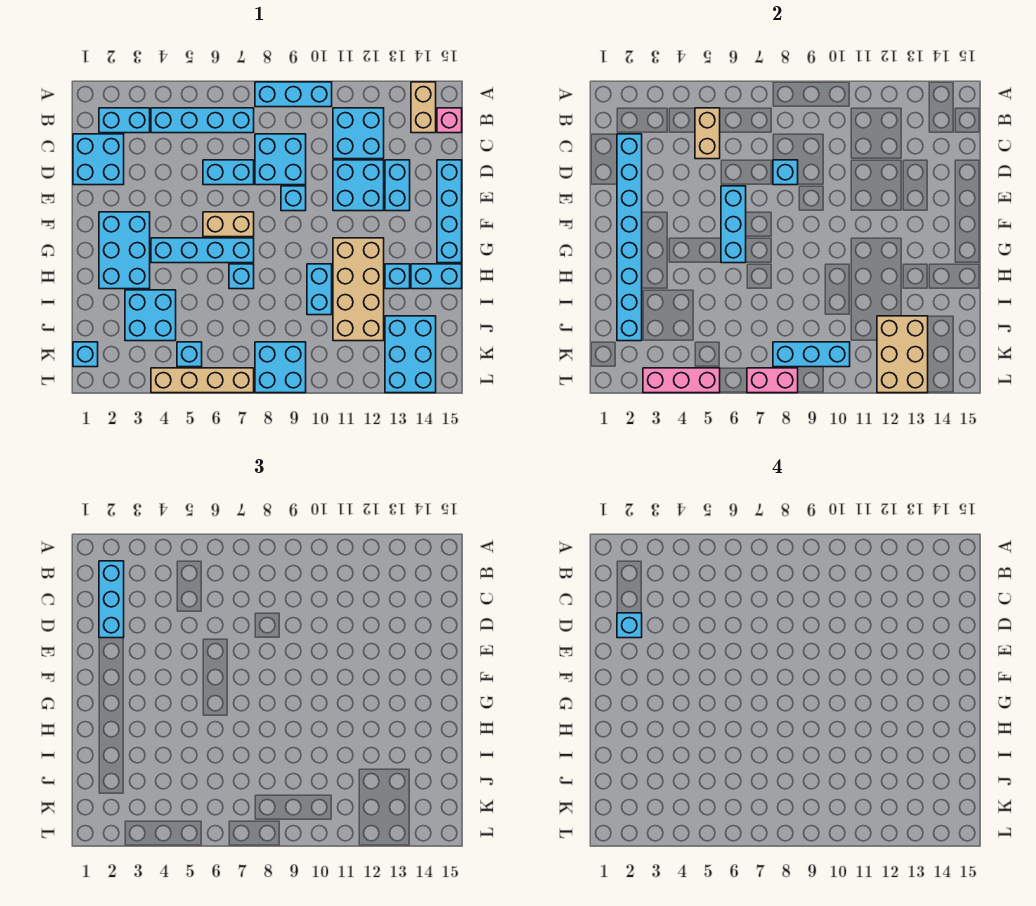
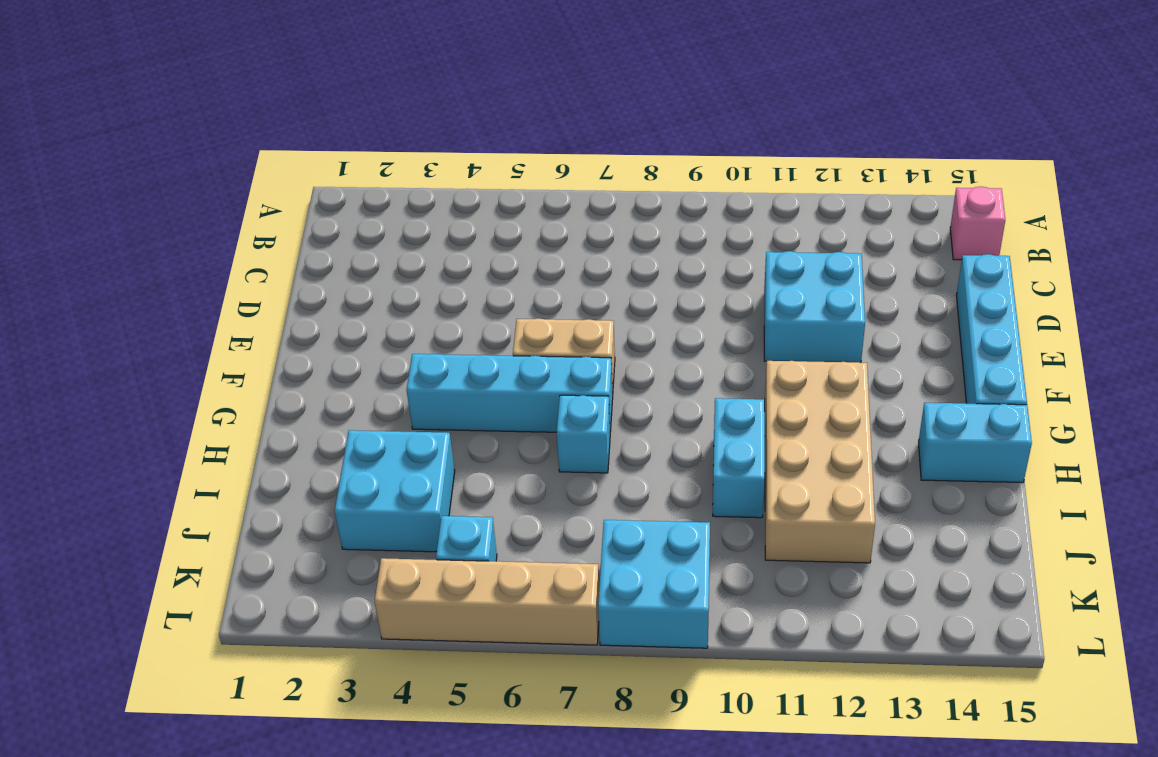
none -> cyan 1x3 brick [255,82,332,107]
none -> tan 1x2 brick [411,82,436,133]
none -> cyan 1x2 brick [99,108,150,133]
none -> cyan 1x4 brick [151,108,254,133]

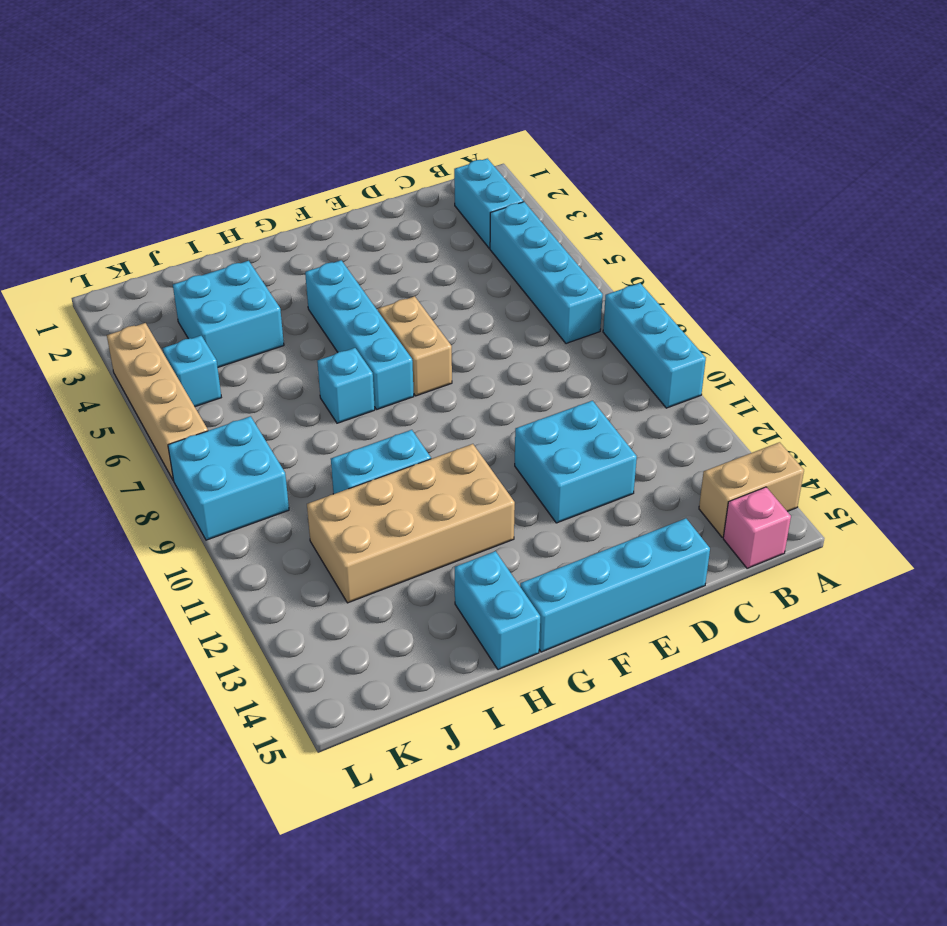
none -> cyan 2x2 brick [333,108,384,159]
none -> cyan 2x2 brick [73,134,124,185]
none -> cyan 2x2 brick [255,134,306,185]
none -> cyan 1x2 brick [203,160,254,185]

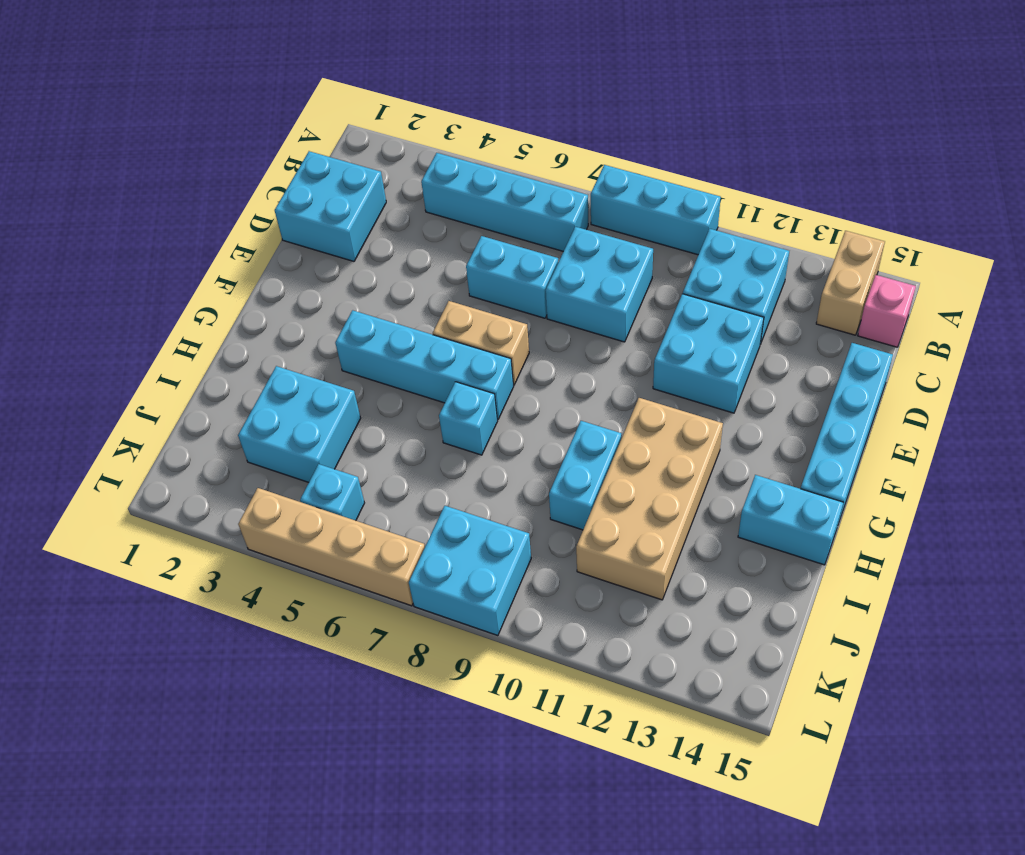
none -> cyan 1x2 brick [99,108,150,133]
none -> cyan 1x2 brick [385,160,410,211]
none -> cyan 1x1 brick [281,186,306,211]
none -> cyan 2x3 brick [99,212,150,289]

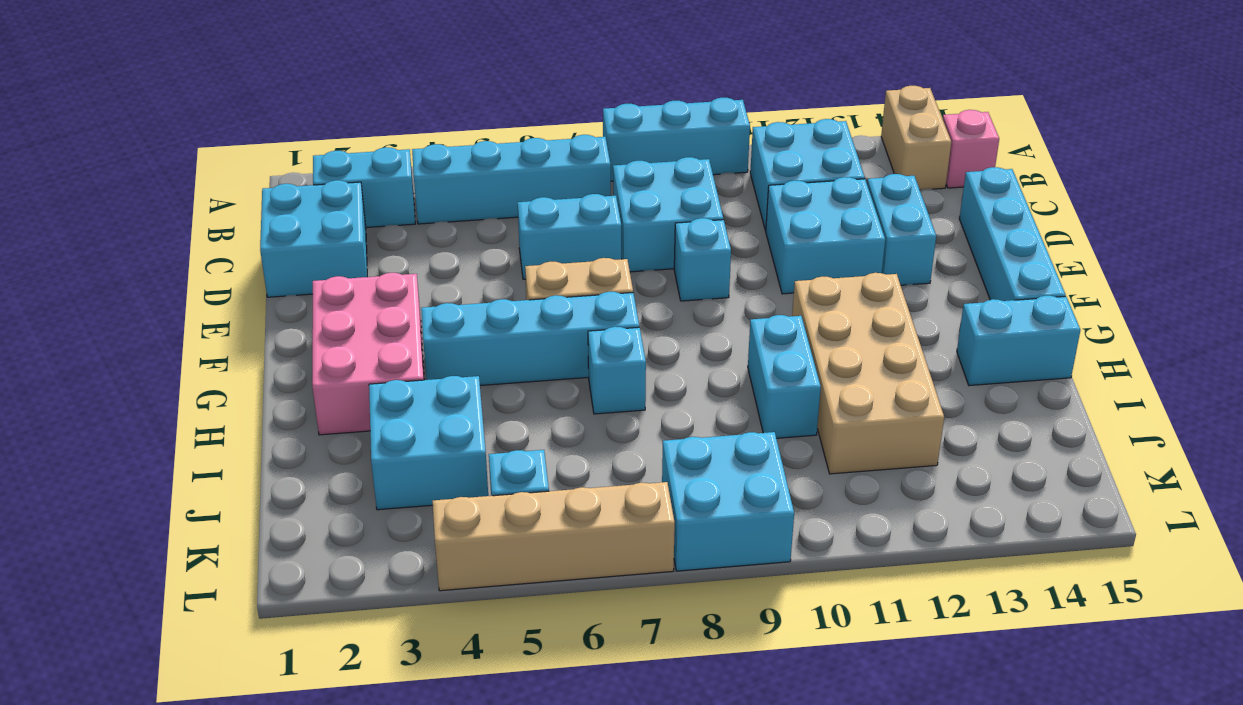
pink 2x3 brick [312,273,424,435] -> cyan 2x3 brick [99,212,150,289]
none -> cyan 1x1 brick [385,264,410,289]
none -> cyan 2x3 brick [385,316,436,393]
none -> cyan 1x1 brick [73,342,98,367]
none -> tan 1x2 brick [695,108,720,159]

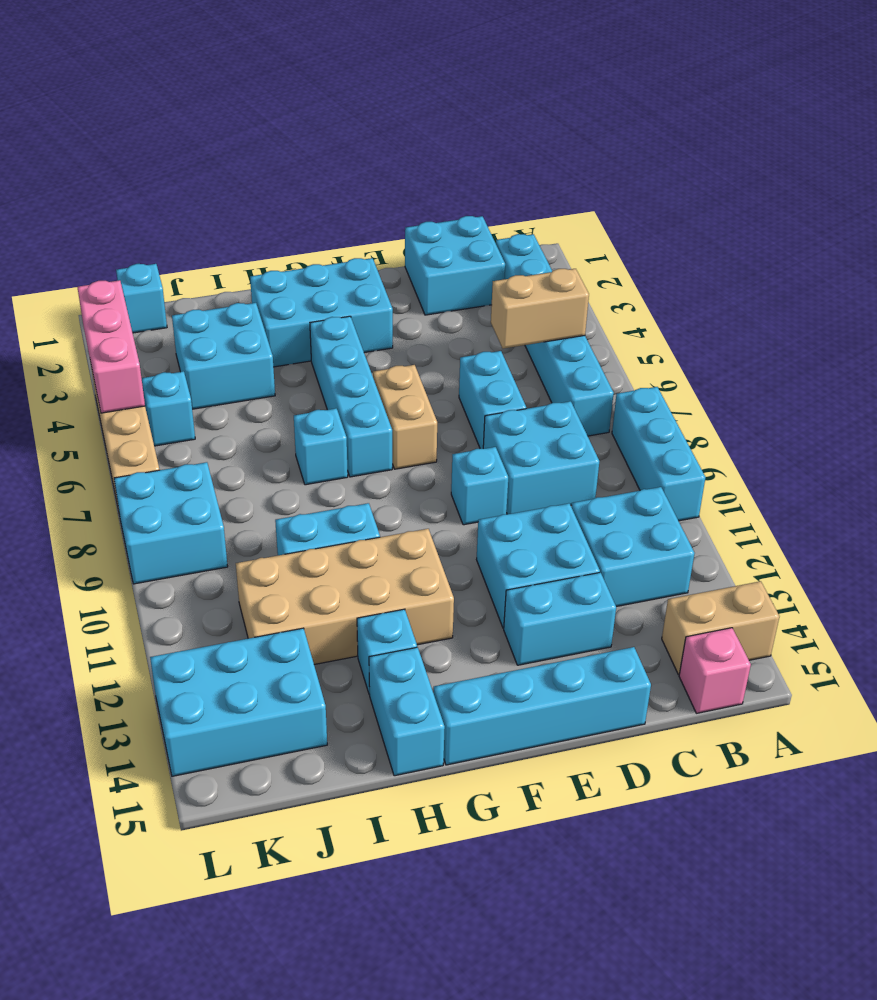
none -> cyan 1x8 brick [617,134,642,341]
none -> cyan 1x1 brick [773,160,798,185]
none -> cyan 1x3 brick [721,186,746,263]
none -> tan 2x3 brick [877,316,928,393]

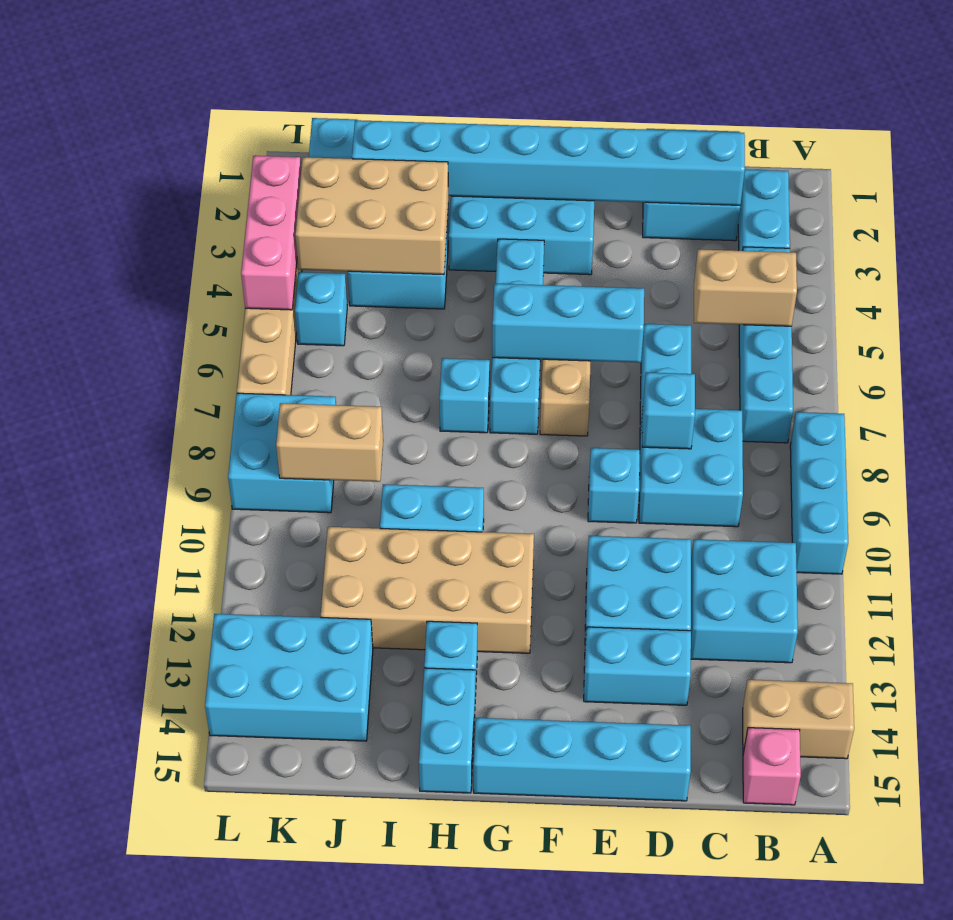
tan 2x3 brick [295,157,448,275] -> tan 2x3 brick moved to [877,316,928,393]
tan 1x2 brick [276,403,383,482] -> cyan 1x3 brick [773,342,850,367]
none -> pink 1x2 brick [747,368,798,393]
none -> cyan 1x3 brick [99,561,124,638]
none -> cyan 1x1 brick [617,613,642,638]

